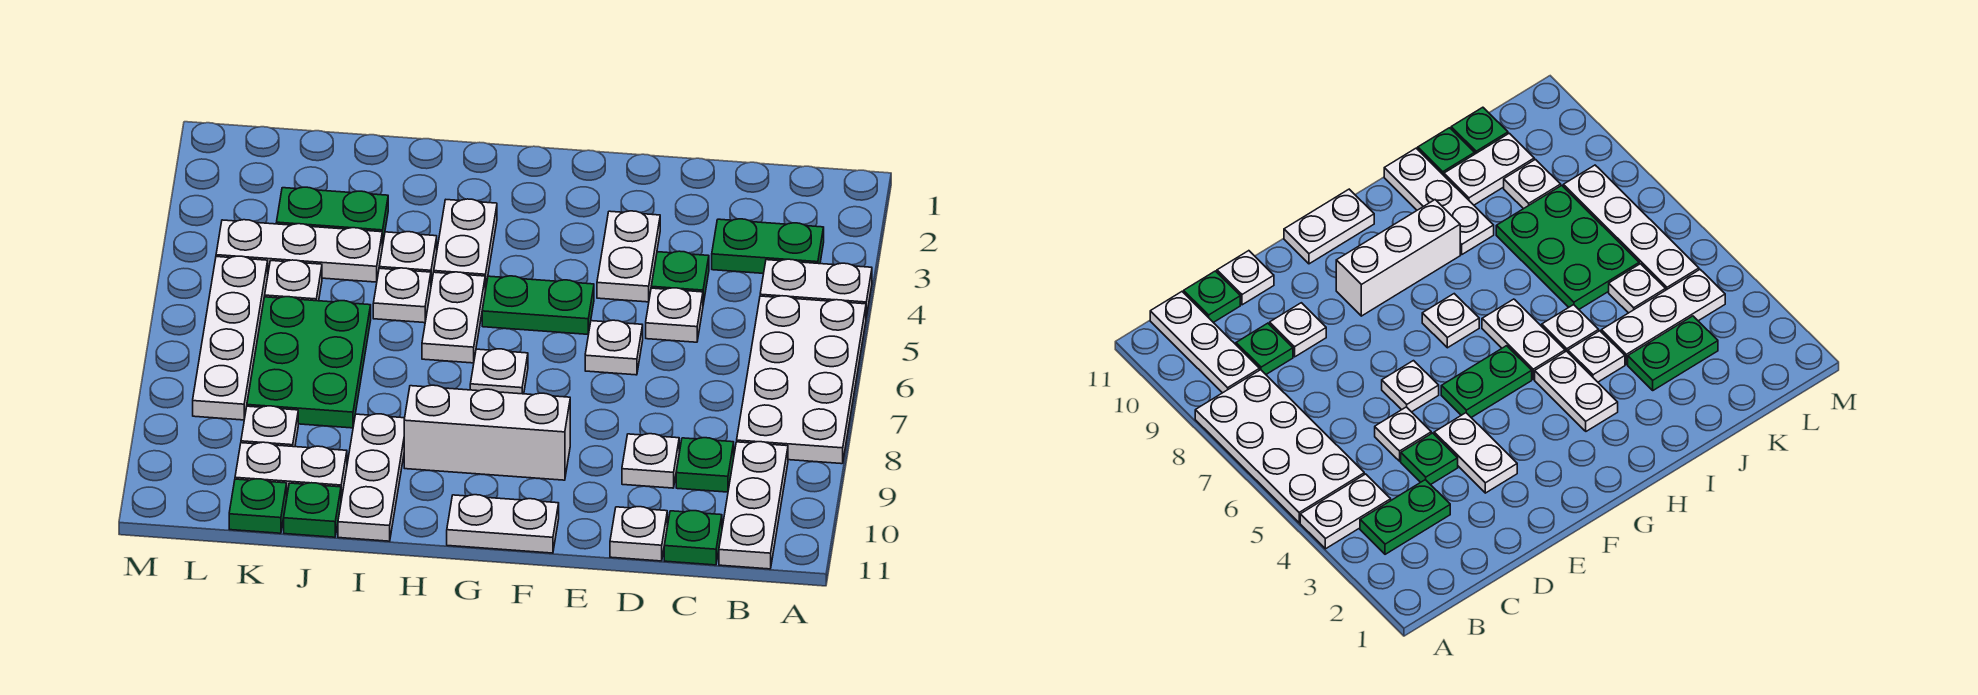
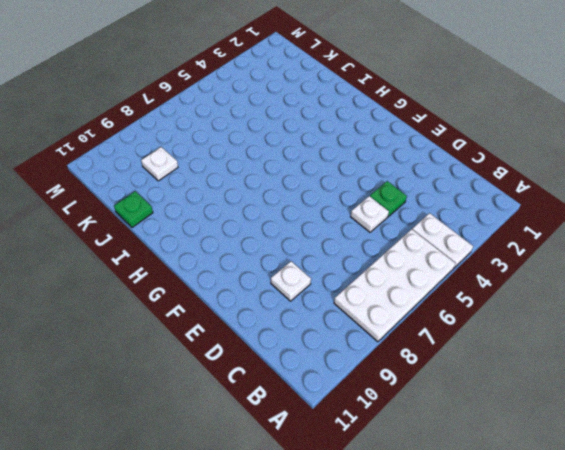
none -> green 1x2 plate [712,219,824,273]
none -> white 1x3 plate [719,442,788,569]
none -> green 1x1 plate [676,438,734,492]
none -> green 1x1 plate [664,511,722,565]

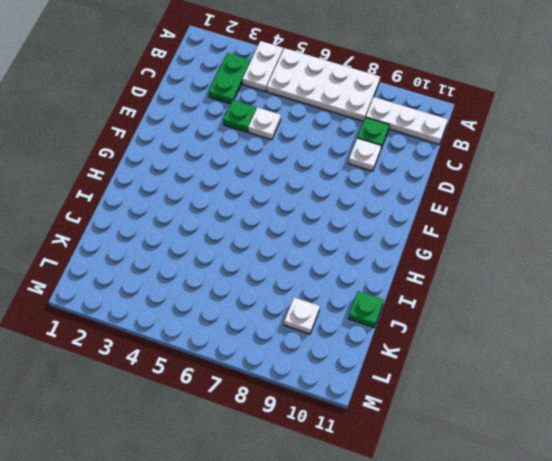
none -> green 1x1 plate [664,511,722,565]
none -> white 1x1 plate [610,507,667,561]
none -> white 1x2 plate [597,211,660,302]
none -> white 1x1 plate [585,320,643,375]

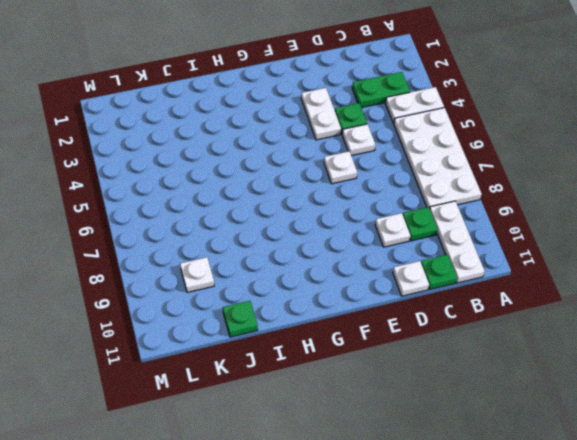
none -> green 1x2 plate [482,276,594,334]
none -> white 1x3 brick [404,385,570,480]
none -> white 1x2 plate [447,495,559,553]
none -> white 1x1 plate [470,349,528,394]

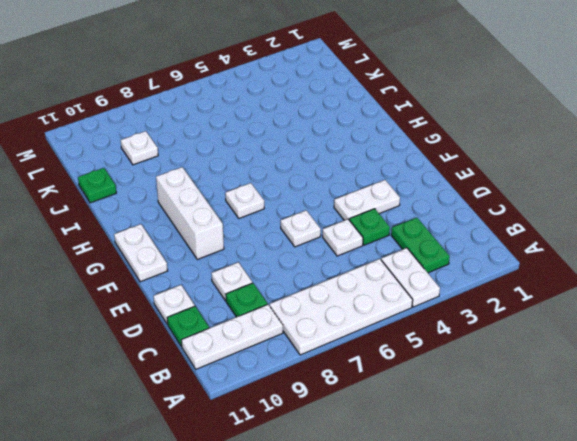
none -> green 1x2 plate [482,276,594,334]
none -> white 1x2 plate [434,199,497,290]
none -> white 1x2 plate [422,272,485,363]
none -> white 1x1 plate [379,232,437,284]

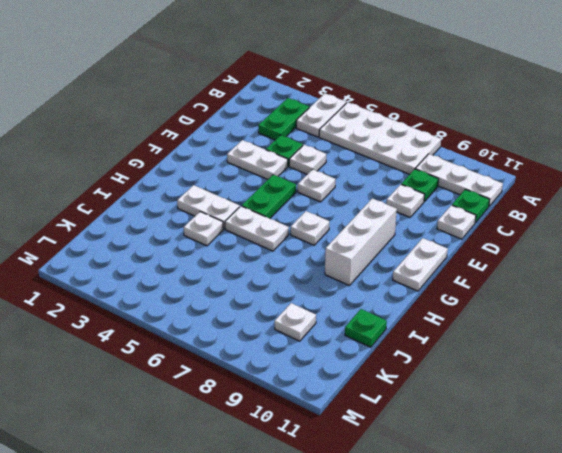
none -> white 1x1 plate [373,268,431,323]
none -> white 1x3 plate [338,414,405,541]
none -> green 1x2 plate [276,187,388,245]
none -> white 1x3 plate [216,220,383,282]

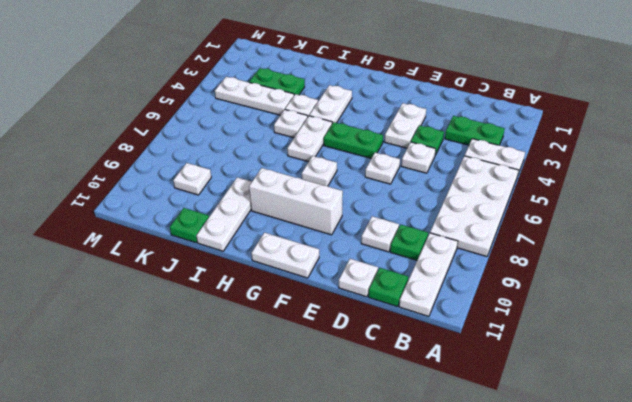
none -> green 2x3 plate [247,297,371,428]
none -> white 1x2 plate [235,442,347,499]
none -> white 1x1 plate [265,260,322,301]
none -> green 1x1 plate [229,479,287,533]

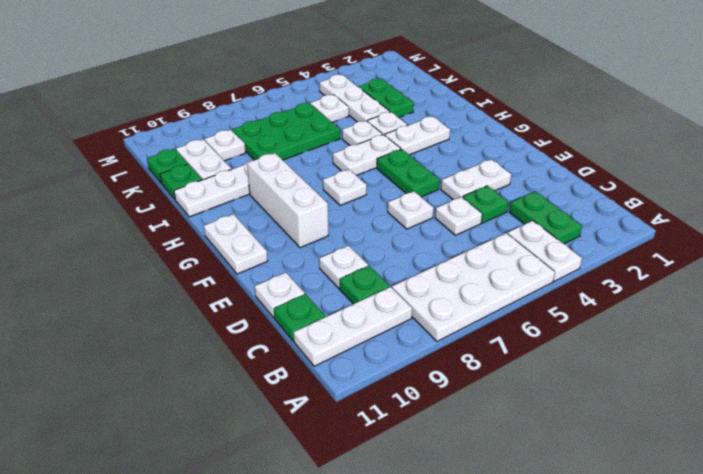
none -> white 1x4 plate [193,256,268,420]

